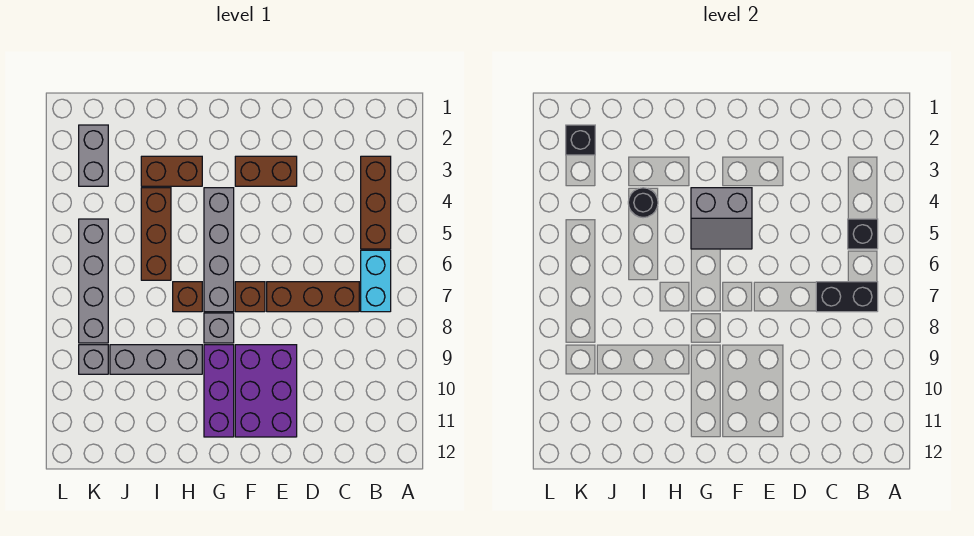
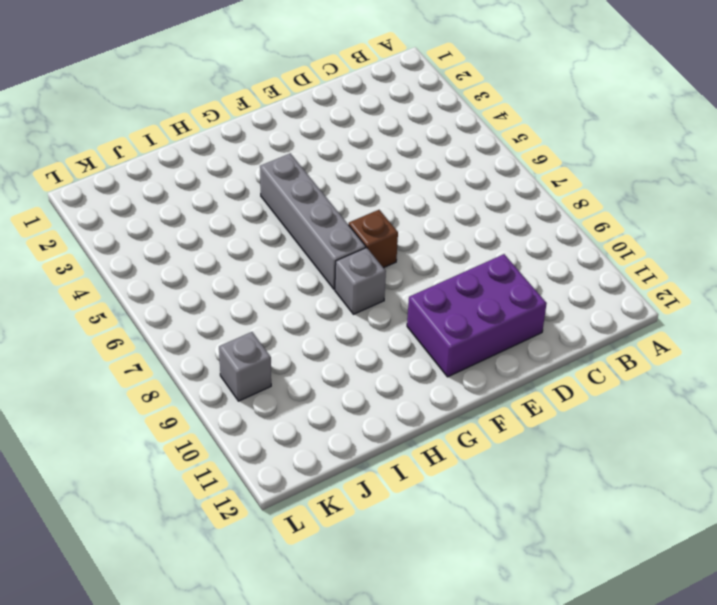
purple 2x3 brick [407,254,547,377] -> purple 2x3 brick turned to [235,345,297,437]
none -> brown 1x3 brick [361,156,391,249]
none -> cyan 1x2 brick [361,250,391,312]
none -> brown 1x3 brick [267,282,359,312]

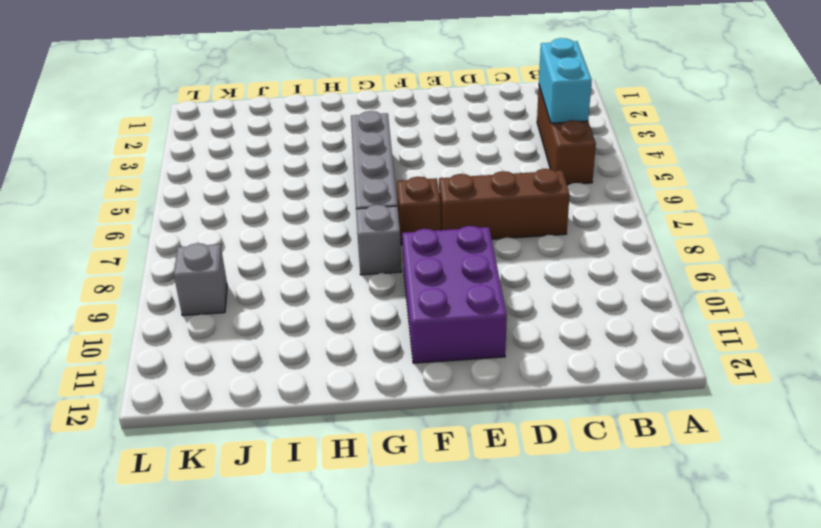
cyan 1x2 brick [539,38,592,123] -> cyan 1x2 brick moved to [361,250,391,312]
none -> brown 1x2 brick [235,156,297,186]
none -> purple 1x3 brick [204,345,234,437]
none -> brown 1x2 brick [141,156,202,186]

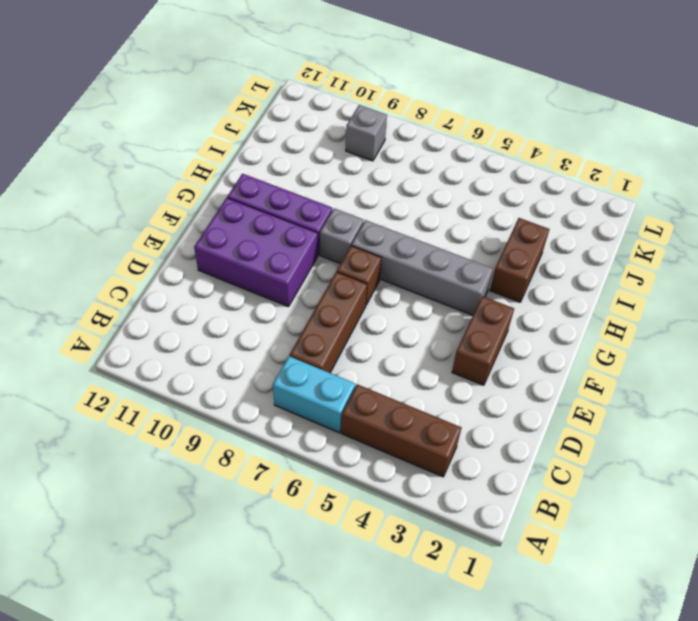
none -> brown 1x1 brick [173,282,202,312]
none -> grey 1x3 brick [110,345,202,374]
none -> brown 1x3 brick [141,188,171,280]

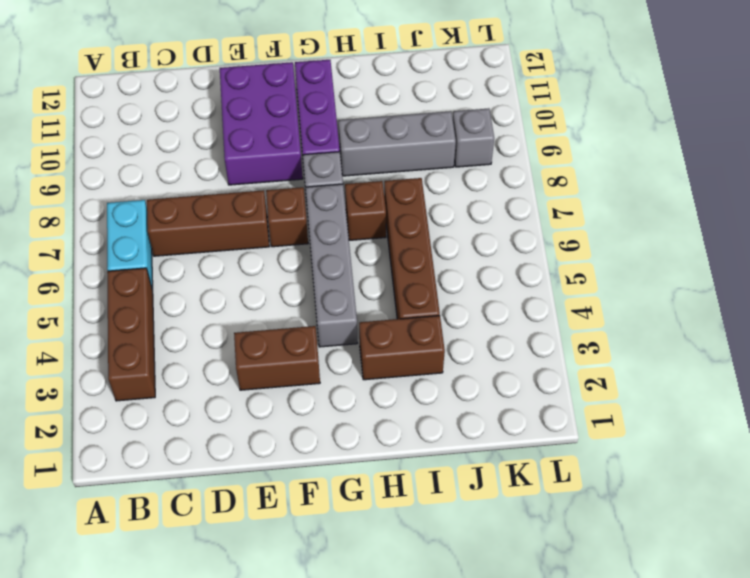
brown 1x4 brick [384,178,440,319] -> brown 1x3 brick [141,188,171,280]
none -> grey 1x2 brick [79,125,108,186]
none -> grey 1x4 brick [79,219,108,343]
none -> black 1x1 brick [848,219,878,249]

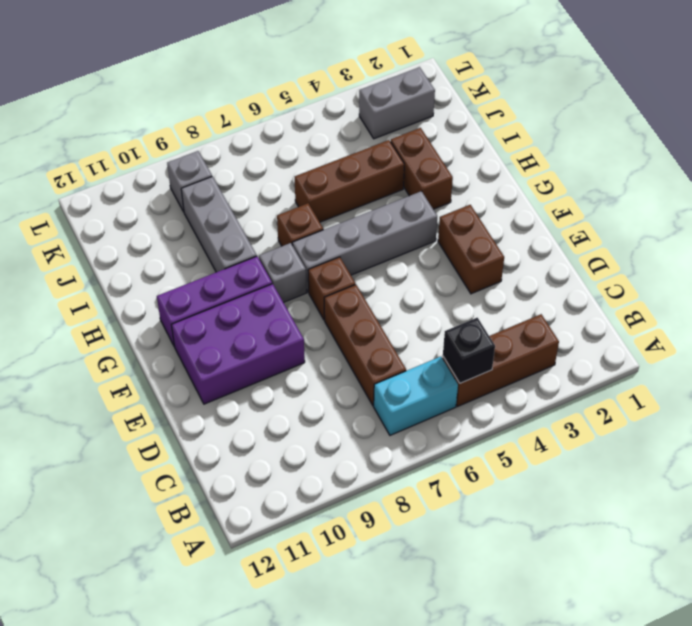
none -> grey 1x4 brick [79,219,108,343]
none -> black 1x2 brick [816,282,878,312]
none -> grey 2x2 slope [691,188,752,249]

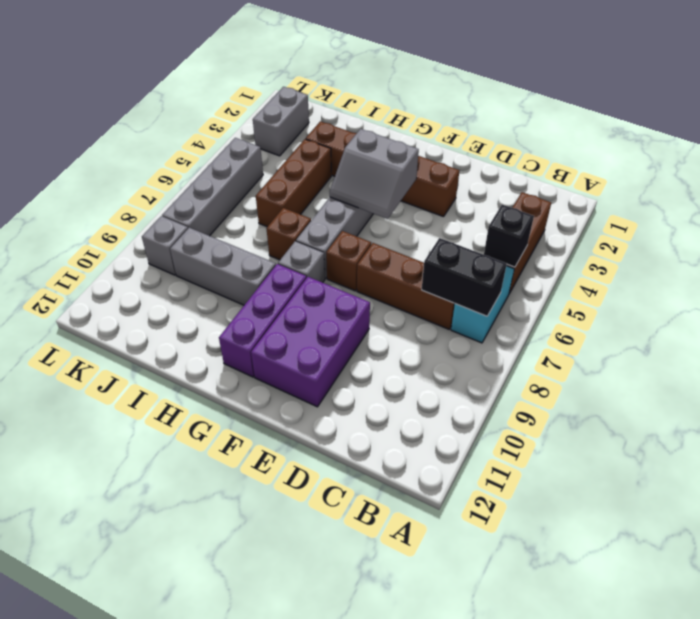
none -> black 1x1 round brick [628,188,658,218]
none -> black 1x1 brick [566,125,595,155]

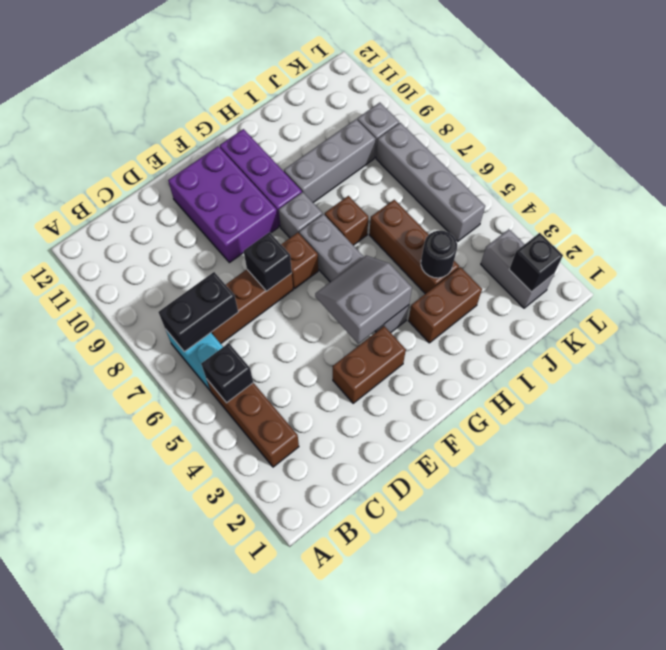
black 1x1 brick [244,232,292,291] -> none

